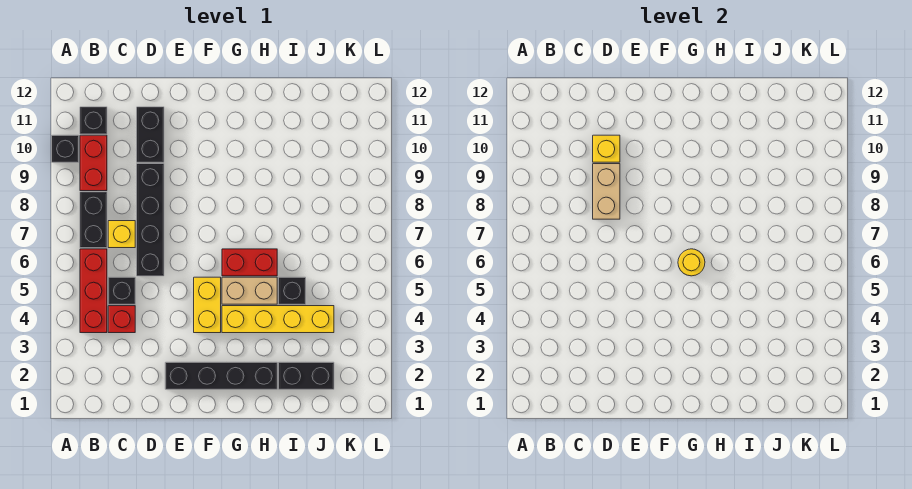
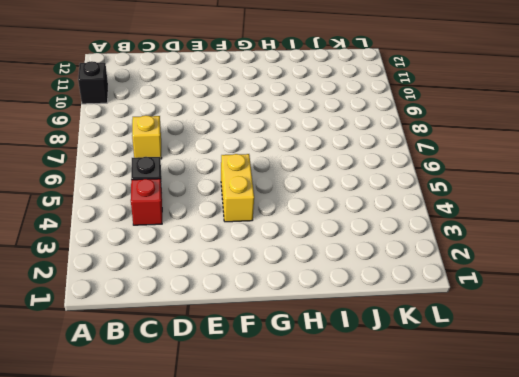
none -> red 1x3 brick [80,249,107,333]
none -> black 1x2 brick [80,192,107,248]
none -> red 1x2 brick [80,135,107,191]

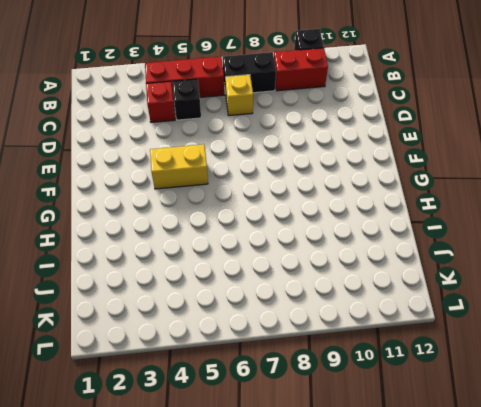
none -> black 1x1 brick [80,107,107,134]
none -> black 1x4 brick [137,164,164,276]
none -> black 1x2 brick [137,107,164,162]

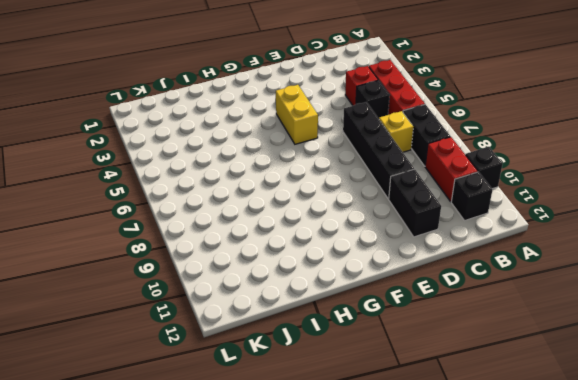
none -> black 1x4 brick [165,362,277,389]
none -> yellow 1x4 brick [222,306,334,333]
none -> tan 1x2 brick [222,277,277,304]

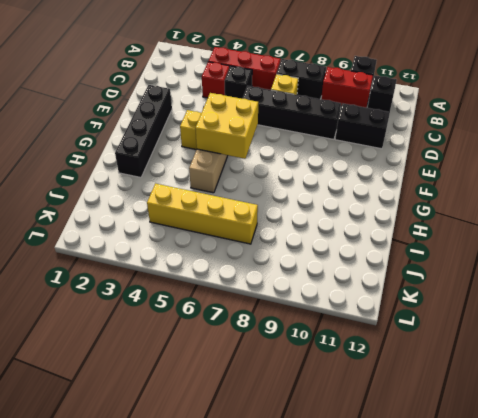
yellow 2x2 brick [195,93,258,159] -> yellow 1x1 round brick [678,249,705,276]
yellow 1x4 brick [147,183,258,244] -> yellow 1x4 brick turned to [222,306,334,333]
none -> red 1x2 brick [222,249,277,276]
none -> black 1x2 brick [279,362,334,389]
none -> black 1x1 brick [279,277,306,304]

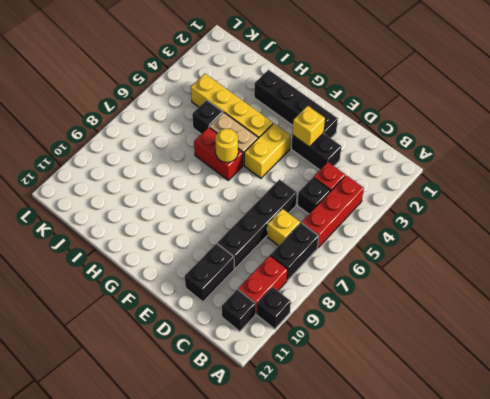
black 1x2 brick [291,133,342,170] -> black 1x2 brick moved to [279,362,334,389]
yellow 1x1 brick [292,106,325,147] -> yellow 1x1 brick moved to [593,135,620,162]
none -> tan 1x2 brick [593,164,620,219]

